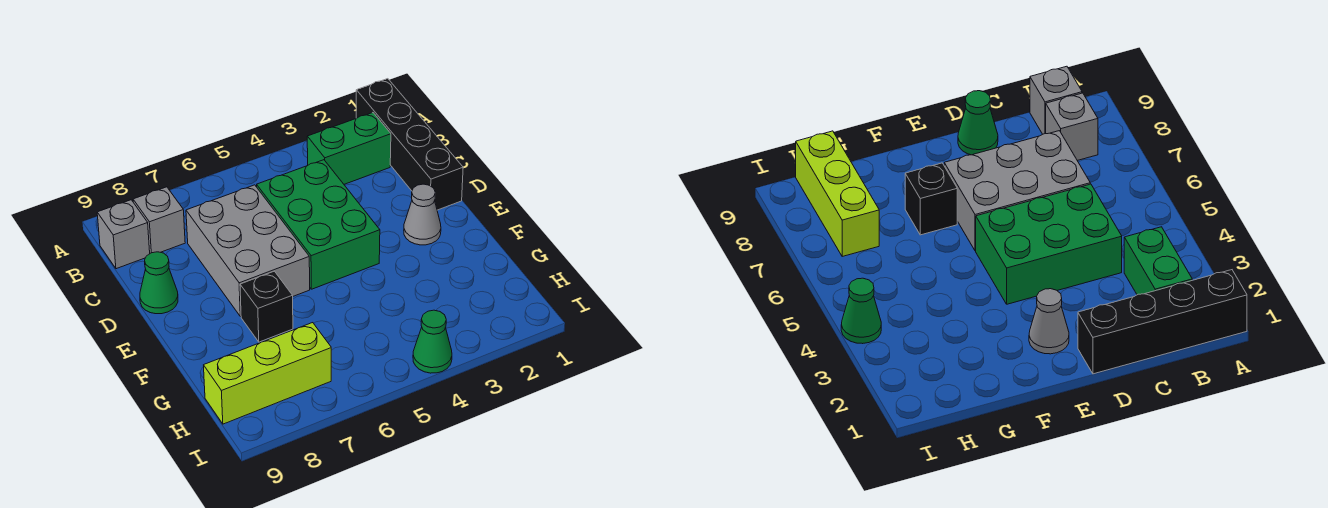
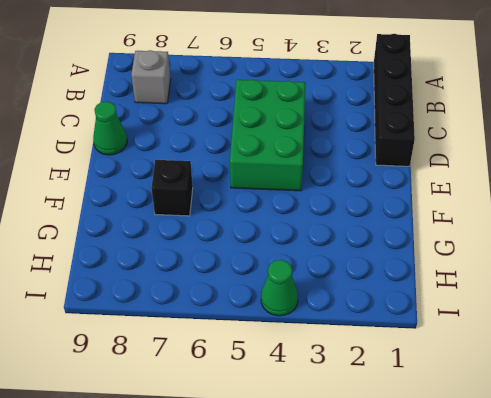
none -> green 1x2 brick [307,113,391,184]
none -> grey 1x1 brick [97,200,150,269]

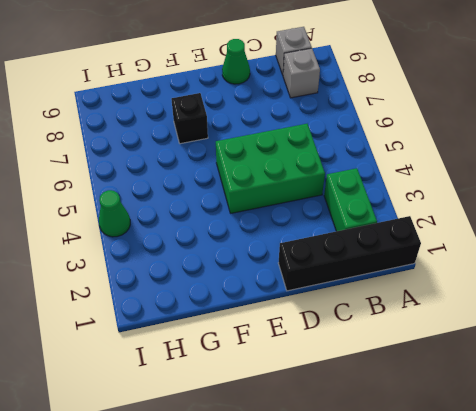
none -> grey 2x3 brick [186,185,310,317]
none -> grey 1x1 cone [404,184,441,245]

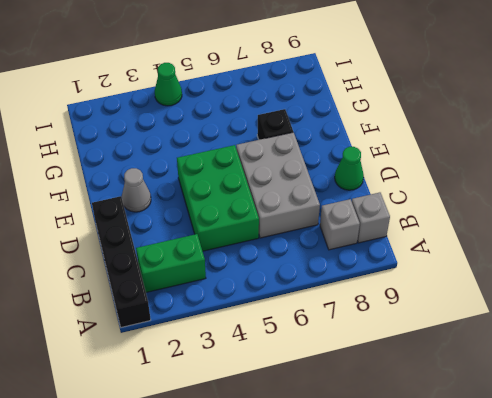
none -> lime 1x3 brick [204,323,331,424]

